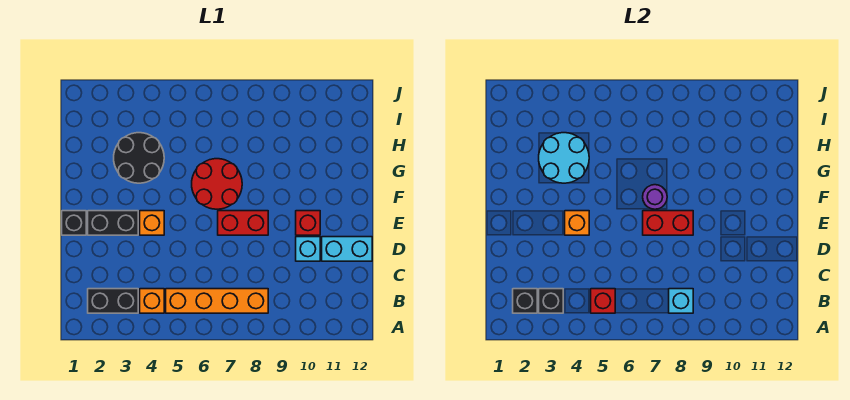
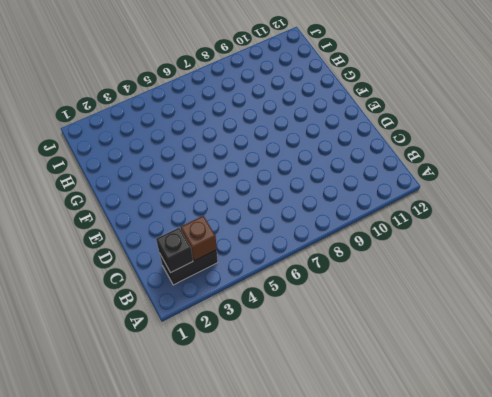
brown 1x1 brick [181,216,217,261] -> black 1x1 brick [539,289,563,313]
none -> orange 1x1 brick [140,289,164,313]
none -> orange 1x4 brick [166,289,268,313]
none -> cyan 1x1 brick [296,237,320,261]

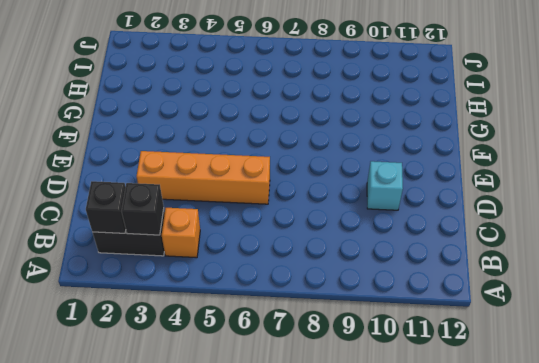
orange 1x4 brick [136,151,270,204] -> orange 1x4 brick moved to [166,289,268,313]
none -> cyan 1x2 brick [322,237,372,261]
none -> black 1x1 brick [62,211,86,235]
none -> black 1x2 brick [88,211,138,235]

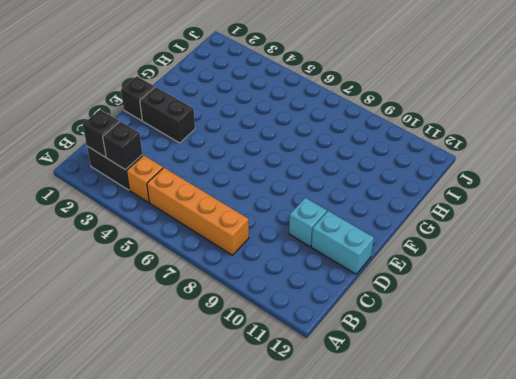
none -> orange 1x1 brick [140,211,164,235]
none -> red 1x2 brick [218,211,268,235]
none -> red 1x1 brick [296,211,320,235]

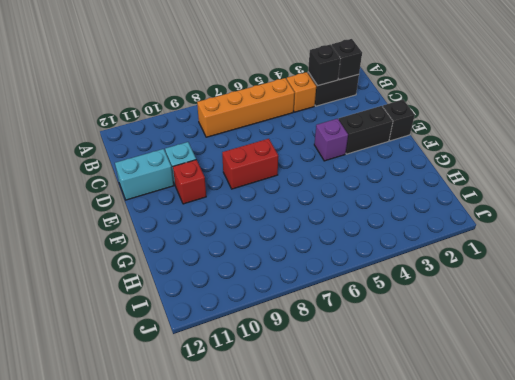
purple 1x1 brick [314,119,348,161] -> orange 1x1 brick [140,211,164,235]
none -> red 2x2 round brick [192,159,242,209]
none -> black 2x2 round brick [114,133,164,183]
none -> red 1x1 brick [591,289,615,313]

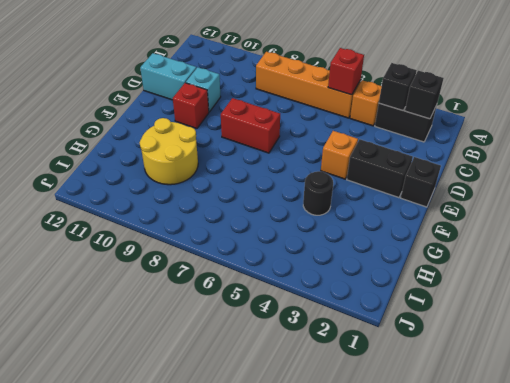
black 1x1 round brick [303,171,333,215] -> black 2x2 round brick [114,133,164,183]
yellow 2x2 round brick [139,118,198,185] -> none
none -> red 2x2 round brick [192,159,242,209]
none -> cyan 1x1 brick [669,289,693,313]
none -> orange 1x1 brick [565,211,589,235]

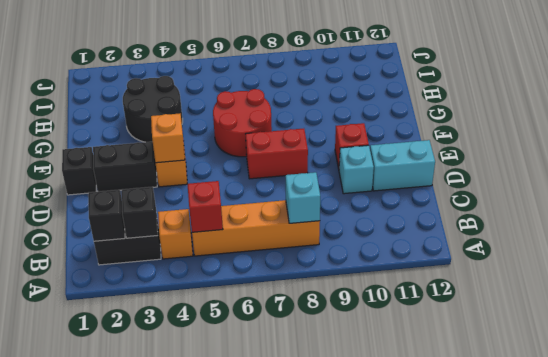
none -> red 1x2 brick [643,211,693,235]
none -> purple 1x1 round brick [643,185,667,209]
none -> cyan 2x2 round brick [539,133,589,183]

